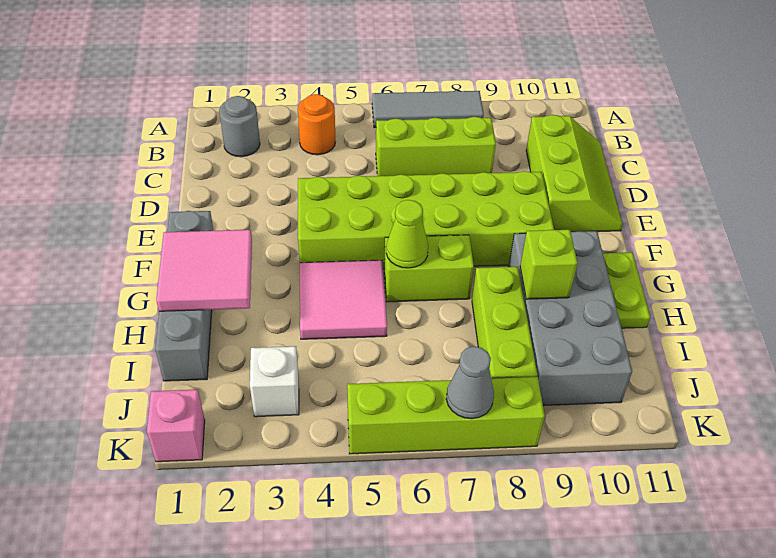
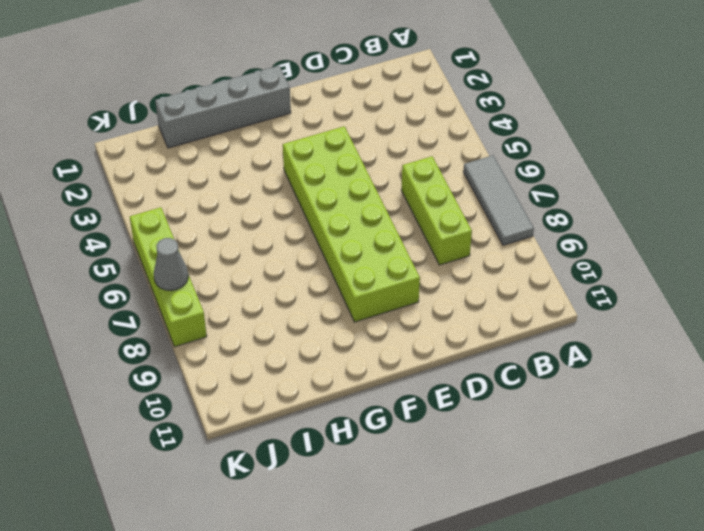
none -> grey 1x1 round brick [219,96,260,157]
none -> orange 1x1 round brick [298,94,335,155]
none -> lime 2x3 slope [526,115,622,232]

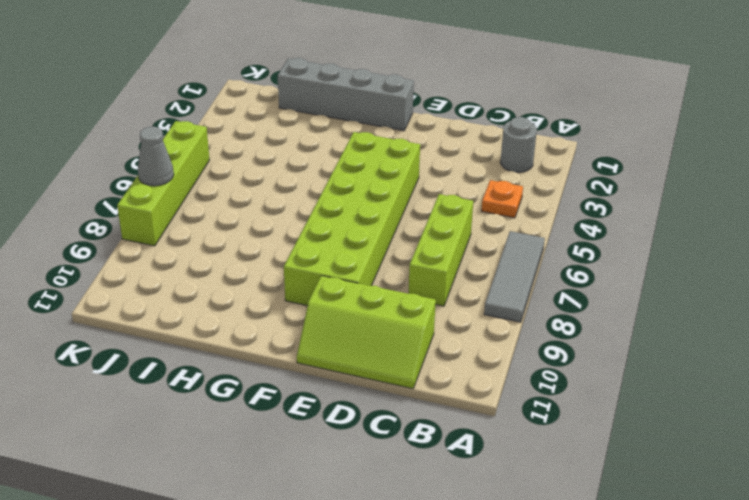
orange 1x1 plate [481,180,523,218] -> orange 1x1 round brick [298,94,335,155]
none -> pink 2x2 tile [300,260,387,339]
none -> lime 1x2 brick [384,235,474,302]
none -> grey 2x4 brick [509,231,632,405]

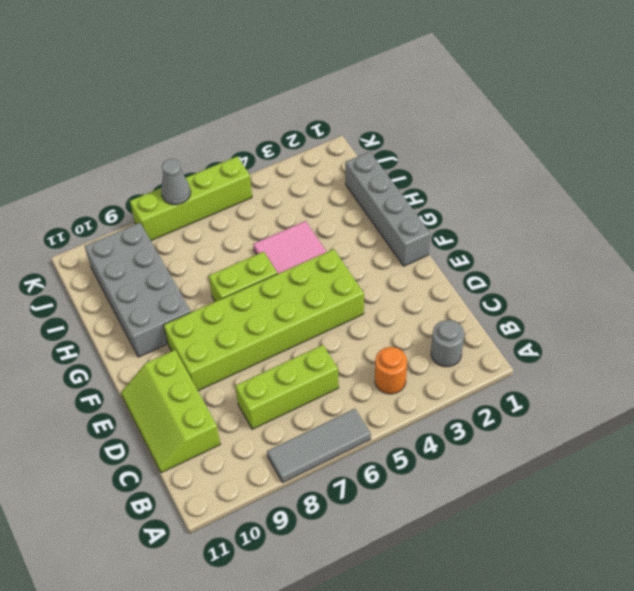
none -> lime 1x2 plate [603,252,650,328]
none -> lime 1x3 brick [472,267,537,379]
none -> white 1x1 brick [250,346,299,417]

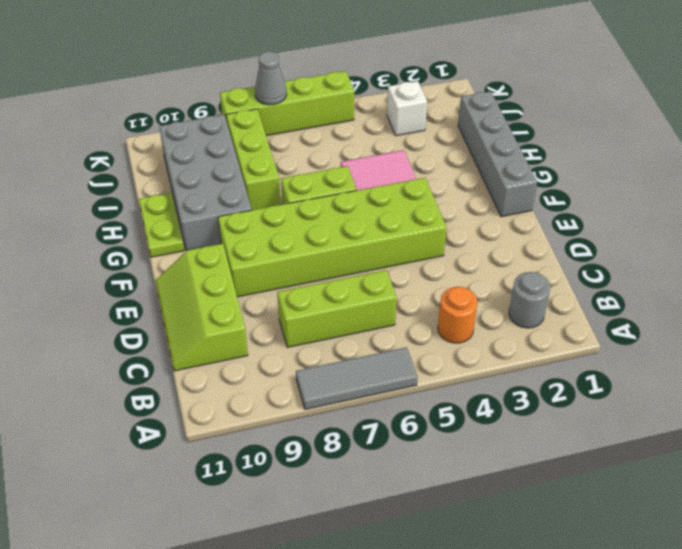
none -> pink 1x1 brick [147,390,205,462]
none -> pink 2x2 tile [156,230,252,311]
none -> lime 1x1 cone [386,200,428,268]

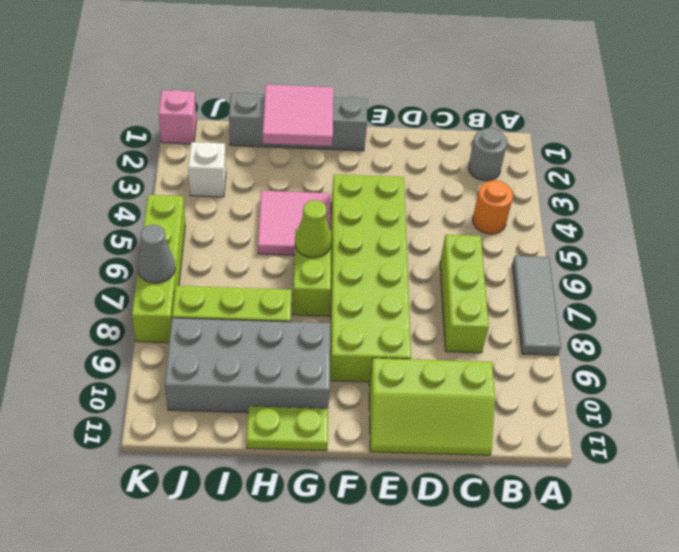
none -> lime 1x1 brick [520,230,578,299]

